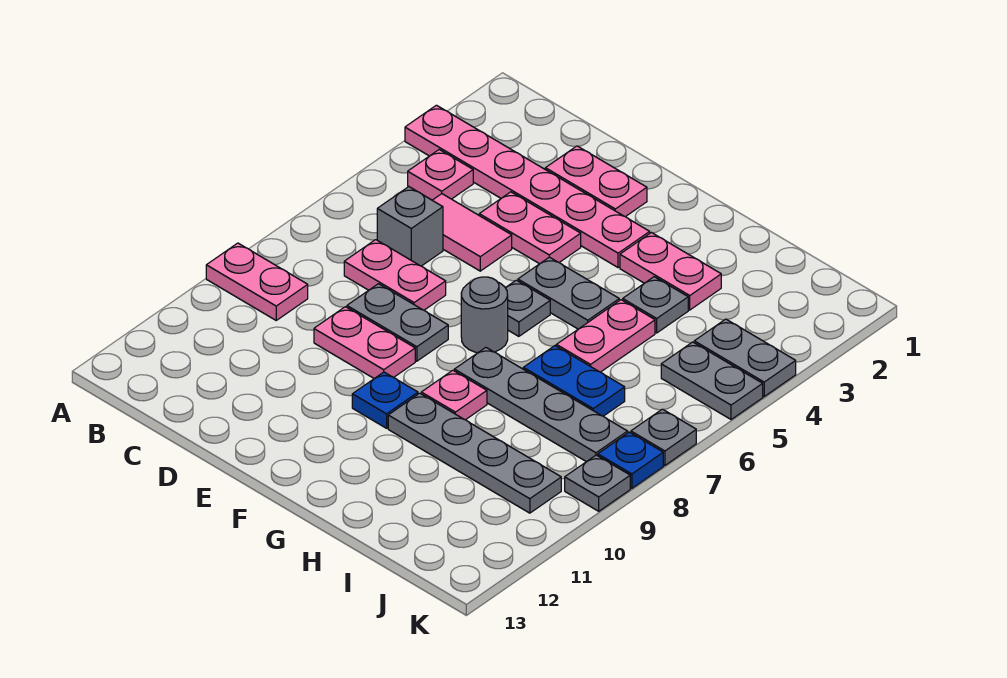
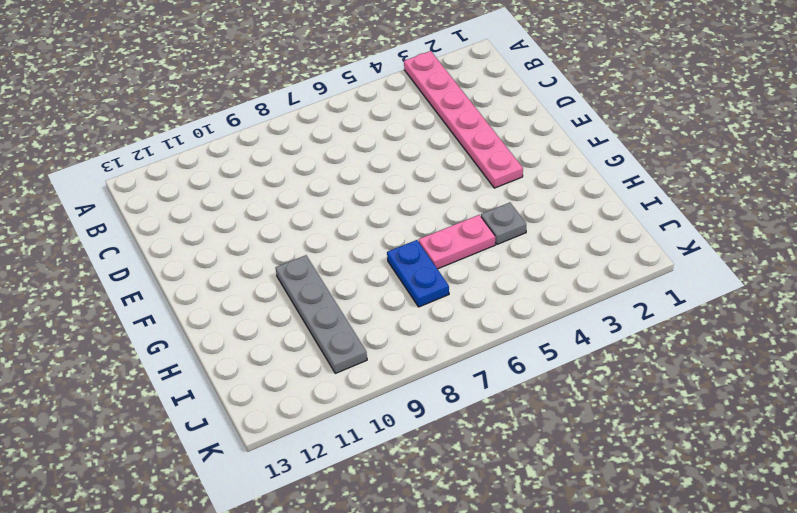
none -> pink 1x2 plate [206,243,308,320]
none -> pink 1x1 plate [408,150,473,200]
none -> pink 1x2 tile [432,194,512,271]

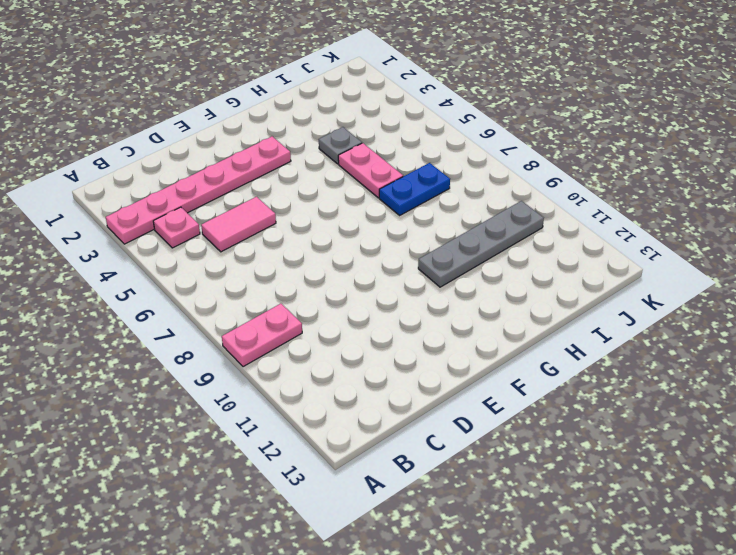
none -> grey 1x1 brick [377,187,443,266]
none -> pink 1x2 plate [344,240,446,310]
none -> pink 1x2 plate [545,146,647,217]

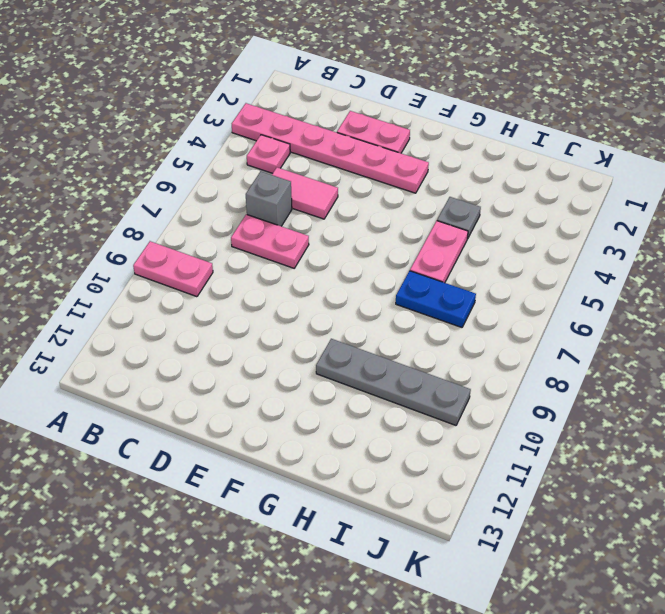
none -> pink 1x2 plate [479,192,581,264]
none -> grey 1x2 plate [347,284,448,361]
none -> pink 1x2 plate [314,307,415,379]

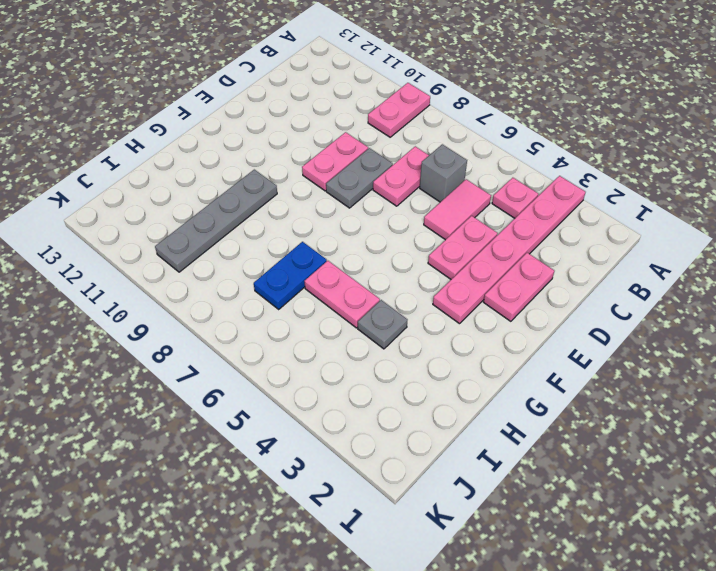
none -> grey 1x2 plate [518,257,619,329]
none -> grey 1x1 plate [506,280,550,336]
none -> grey 1x1 round brick [461,277,508,353]

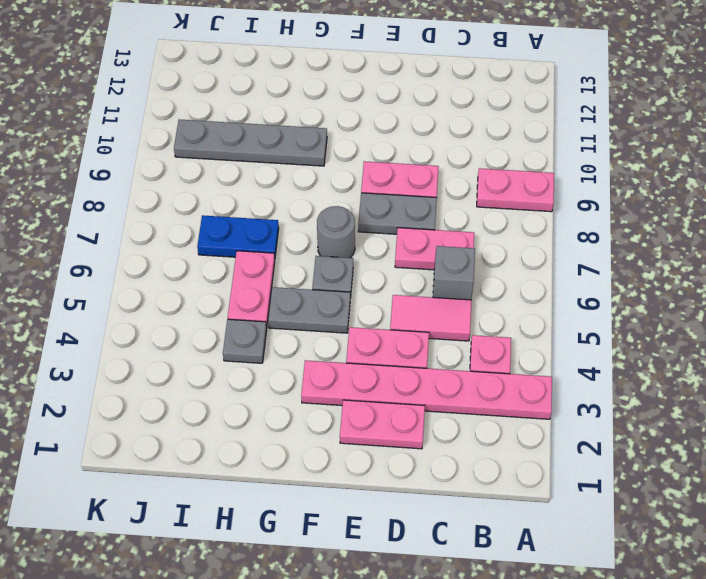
none -> blue 1x1 plate [352,372,418,428]
none -> pink 1x2 plate [620,233,721,310]
none -> grey 1x4 plate [454,348,628,462]

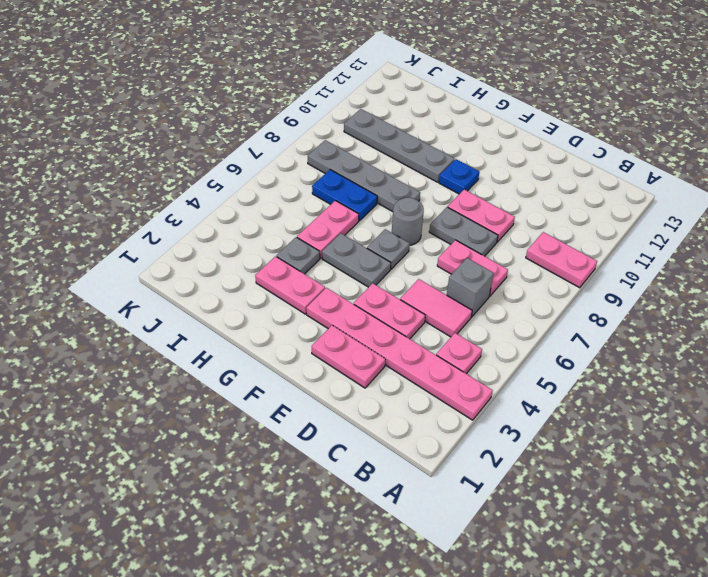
none -> pink 1x1 plate [421,370,487,420]
none -> grey 1x2 plate [694,319,796,396]
none -> grey 1x2 plate [661,342,763,419]

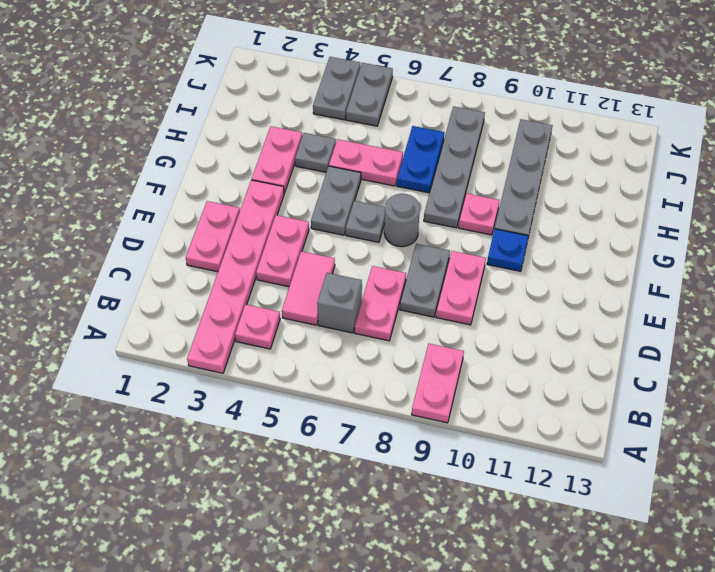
none -> grey 1x1 plate [631,409,696,465]
none -> blue 1x1 plate [598,432,663,488]
none -> grey 1x1 plate [565,455,630,511]

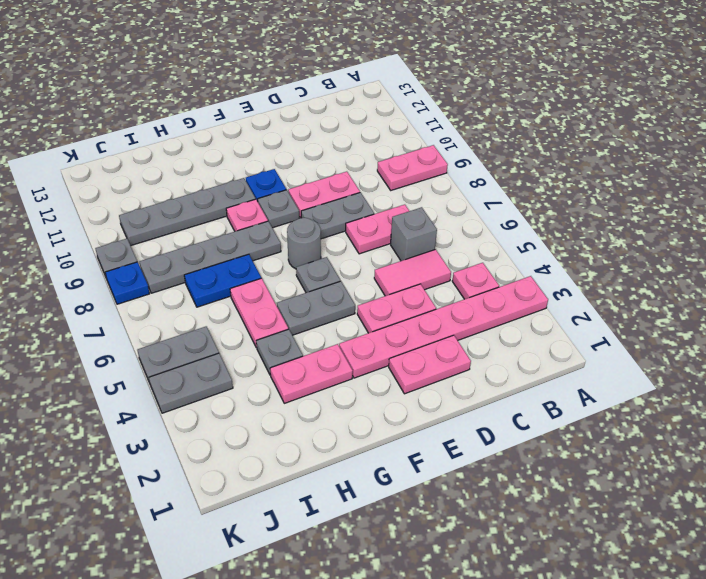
grey 1x1 plate [258,190,299,228] -> grey 1x1 plate moved to [631,409,696,465]

